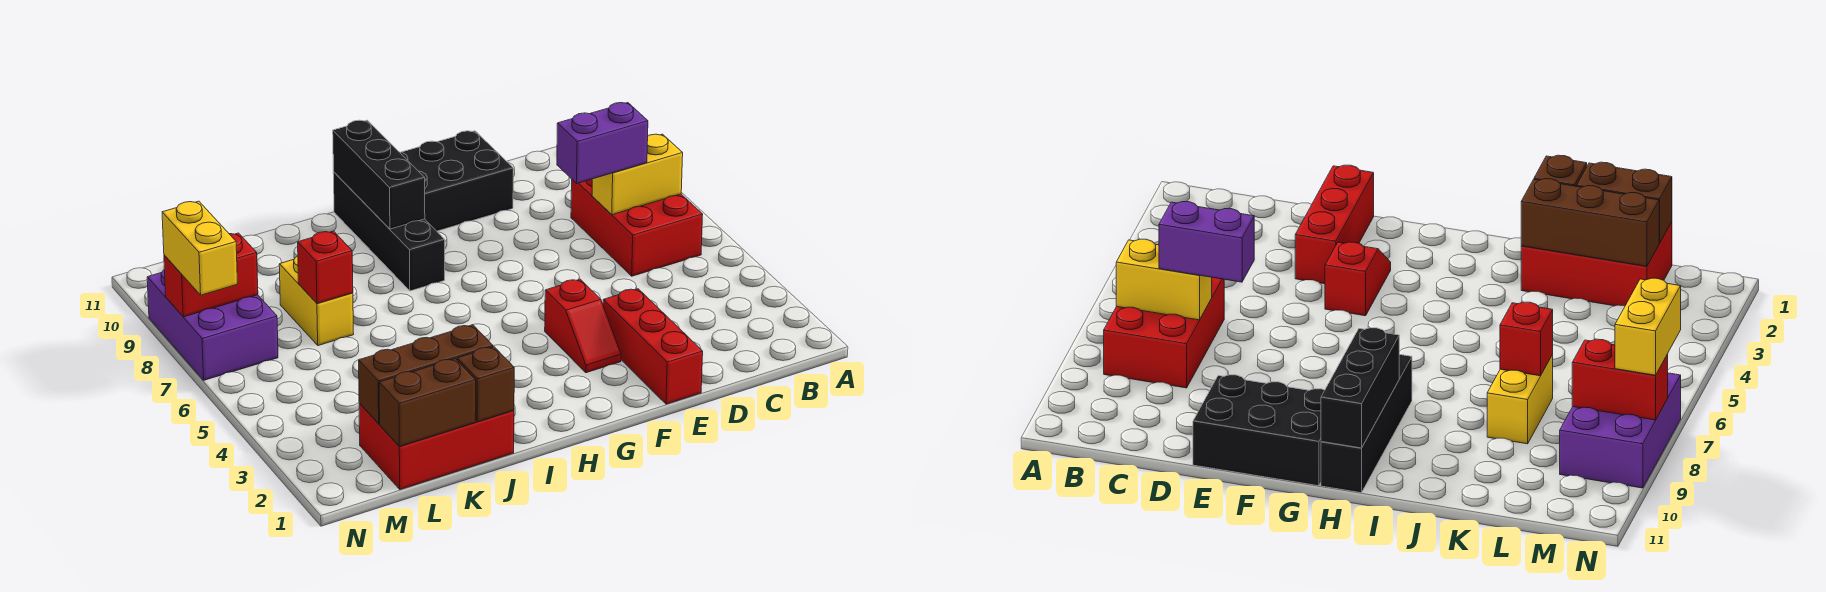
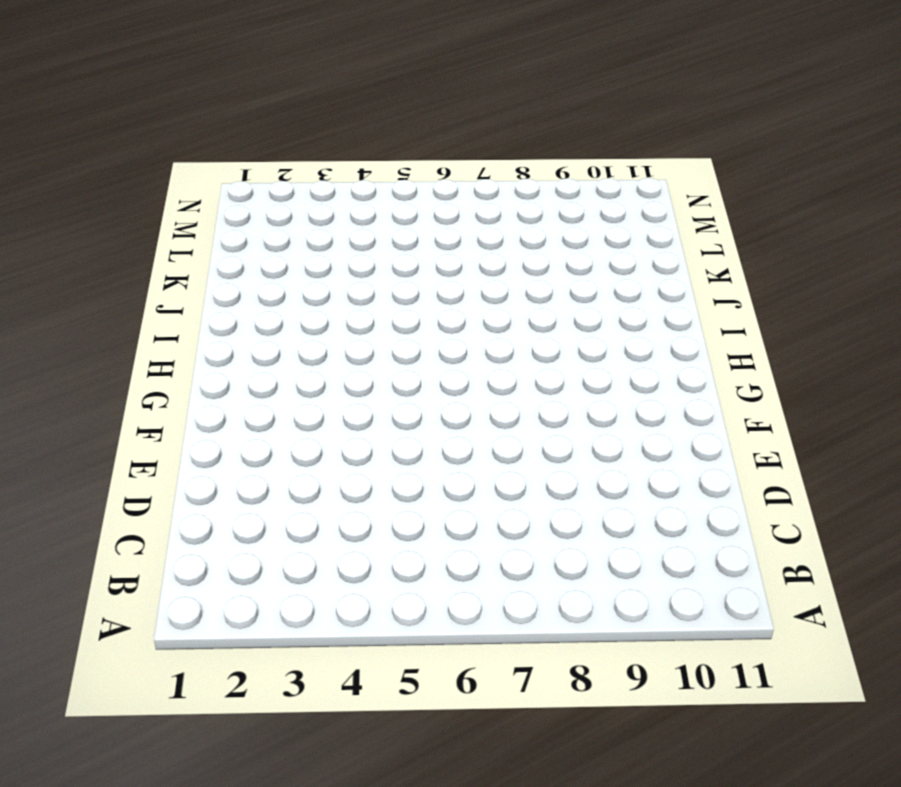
none -> red 2x3 brick [571,179,703,276]
none -> red 1x3 brick [603,289,703,404]
none -> black 2x3 brick [400,131,513,231]

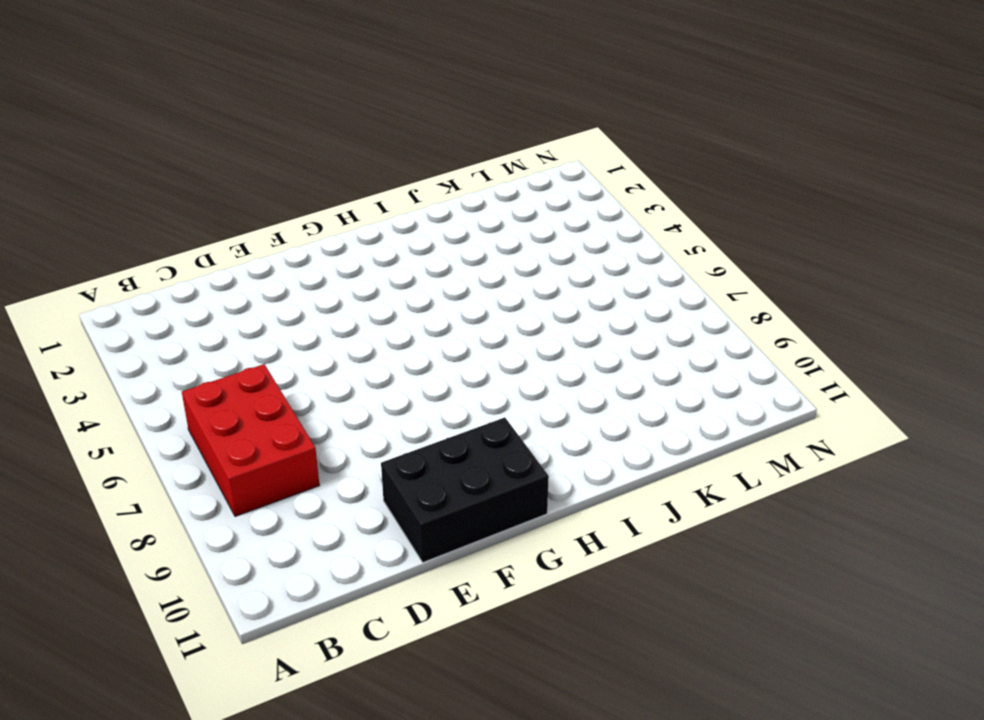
none -> red 1x3 brick [603,289,703,404]
none -> red 1x2 slope [545,279,621,373]
none -> black 1x4 brick [333,172,445,291]

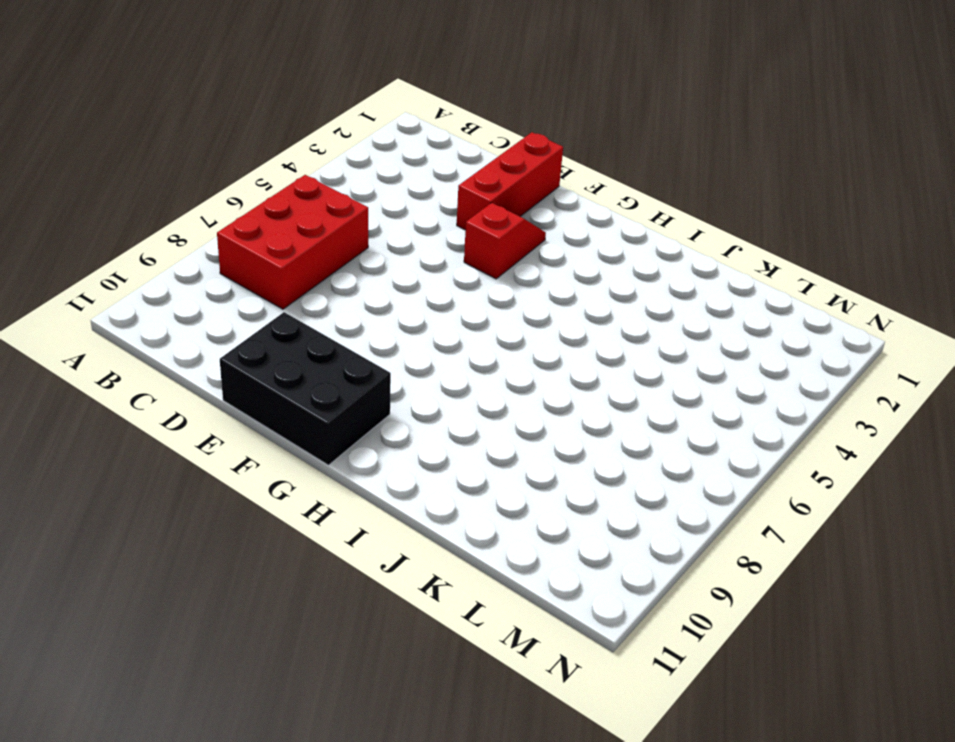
none -> black 1x4 brick [333,172,445,291]
none -> red 2x3 brick [359,403,514,489]
none -> yellow 1x2 brick [279,256,354,346]

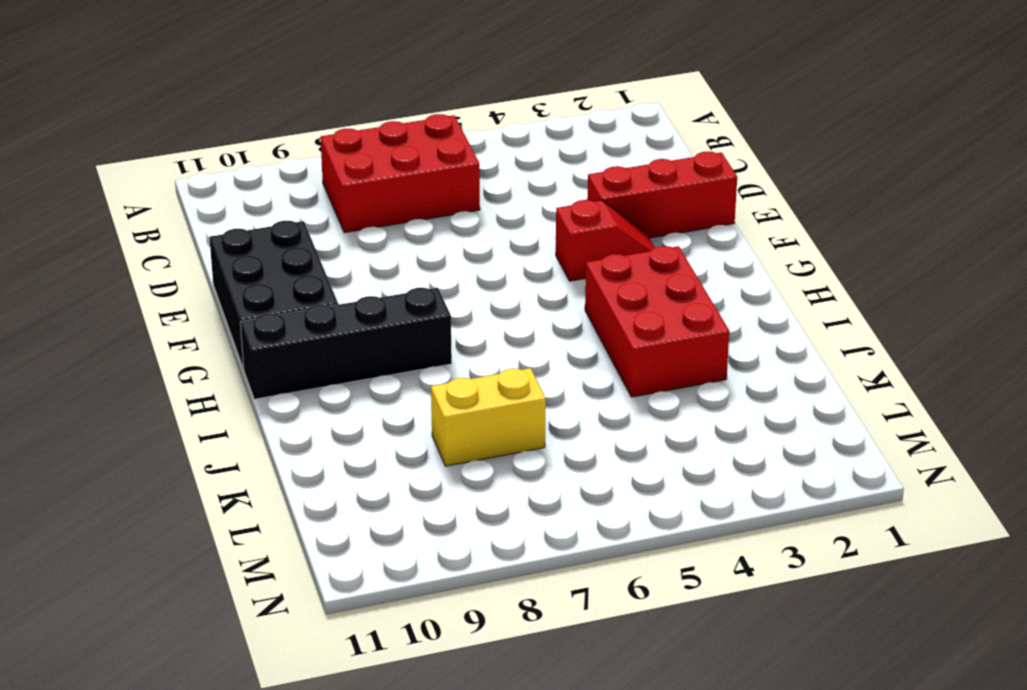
red 2x3 brick [585,246,729,397] -> red 2x3 brick moved to [359,403,514,489]
none -> purple 2x3 brick [147,270,278,380]
none -> yellow 1x2 brick [592,134,683,215]
none -> black 1x3 brick [333,120,425,229]

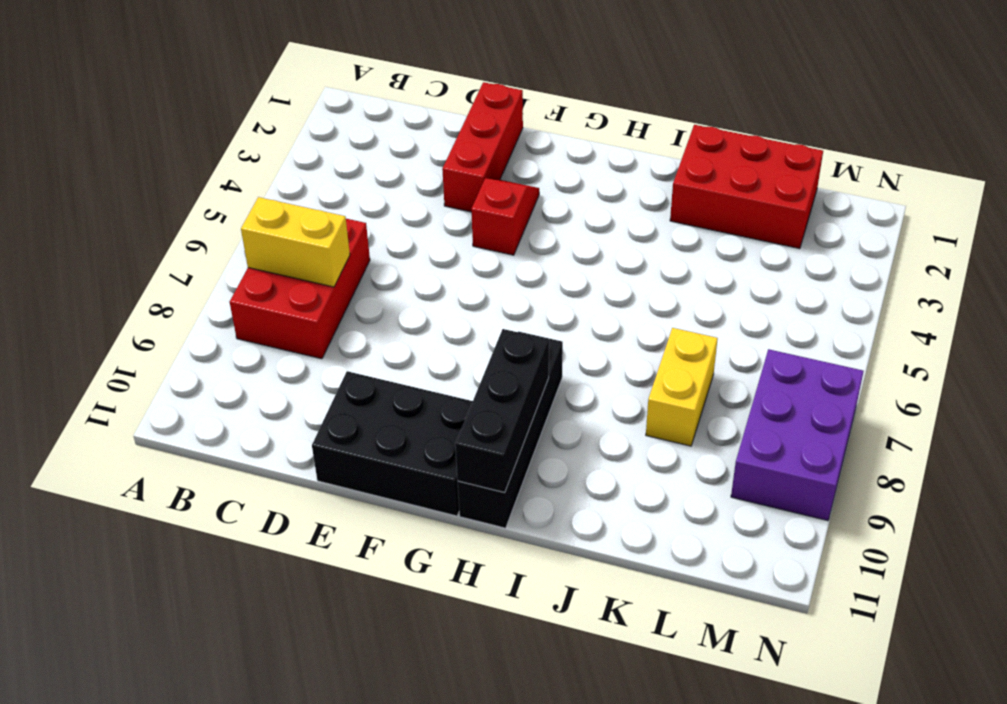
none -> brown 1x1 brick [457,347,514,422]
none -> brown 1x3 brick [359,325,493,424]
none -> brown 1x2 brick [379,359,476,447]

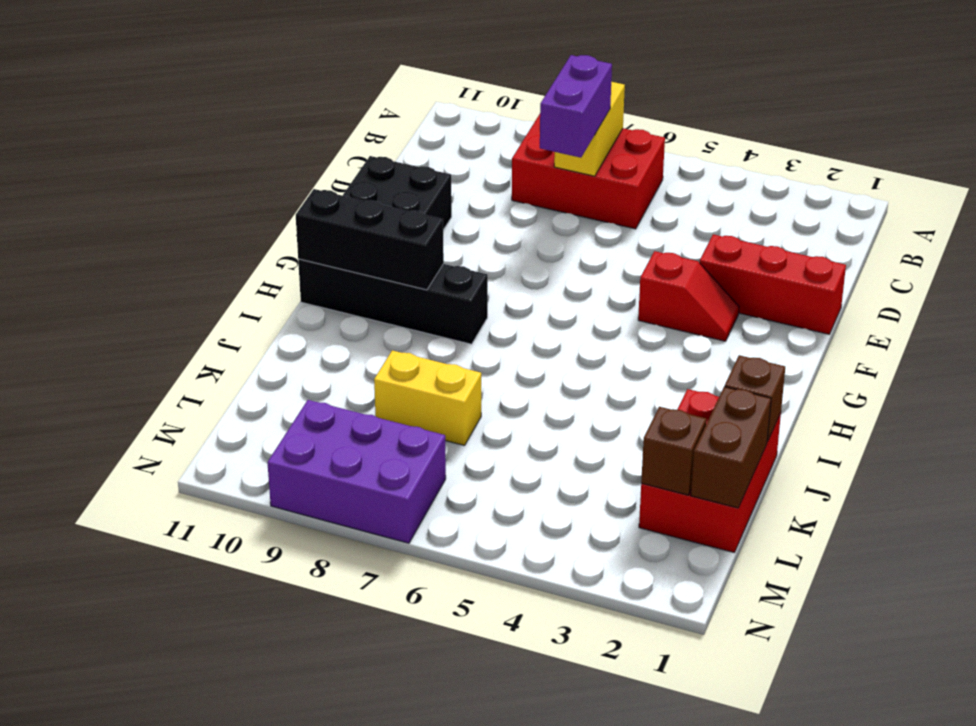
brown 1x1 brick [641,407,706,495] -> brown 1x3 brick [359,325,493,424]
none -> red 1x1 brick [298,231,353,303]
none -> red 1x2 brick [164,233,258,317]
none -> yellow 1x2 brick [162,201,237,295]

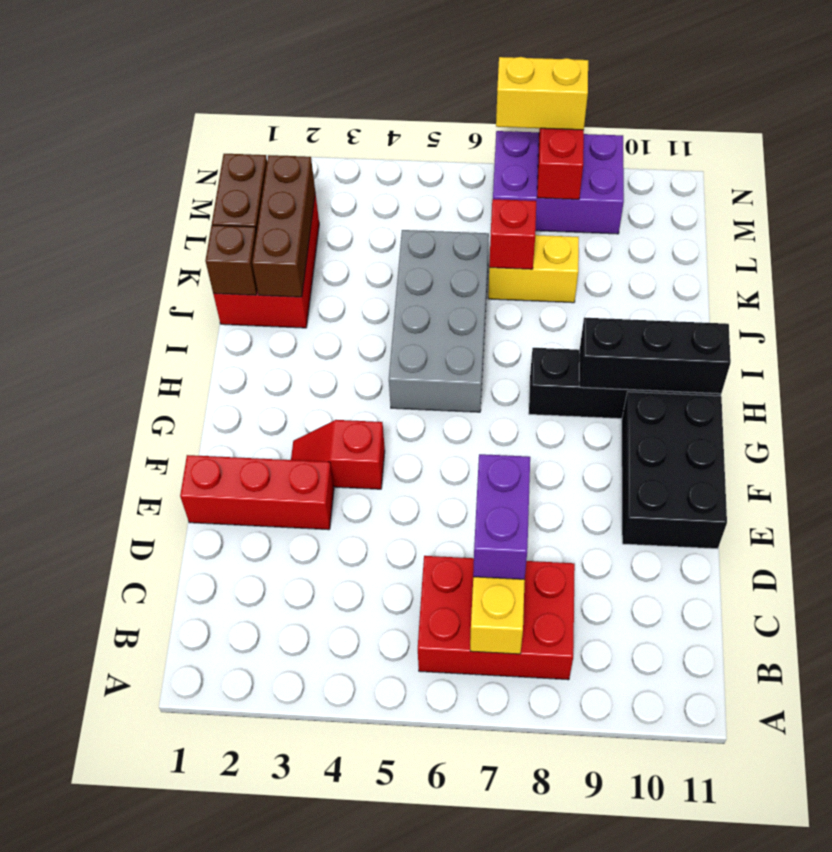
grey 2x4 brick [389,230,489,412] -> none

